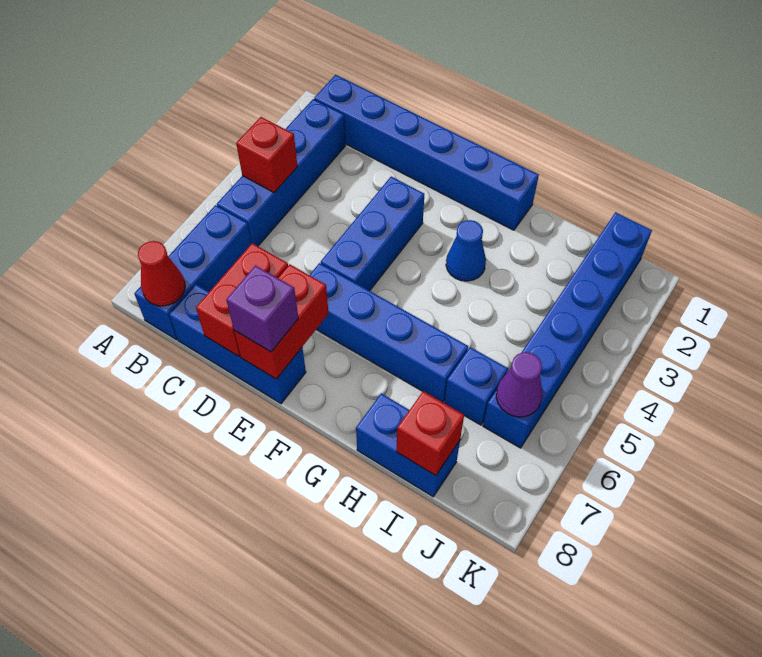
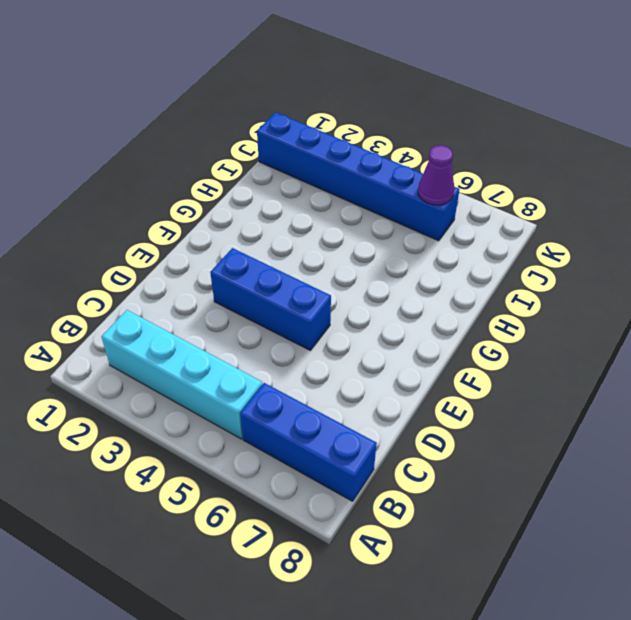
cyan 1x4 brick [102,310,263,439] -> blue 1x4 brick [217,99,346,246]
none -> blue 1x6 brick [314,75,539,230]
none -> blue 1x3 brick [169,284,306,404]
none -> blue 1x4 brick [310,263,468,402]

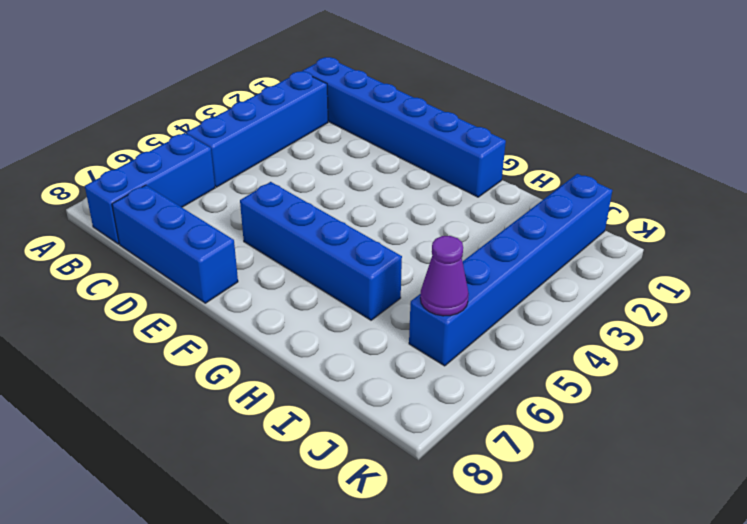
none -> blue 1x3 brick [321,177,424,291]
none -> blue 1x1 cone [446,220,486,281]
none -> blue 1x2 brick [356,393,460,497]

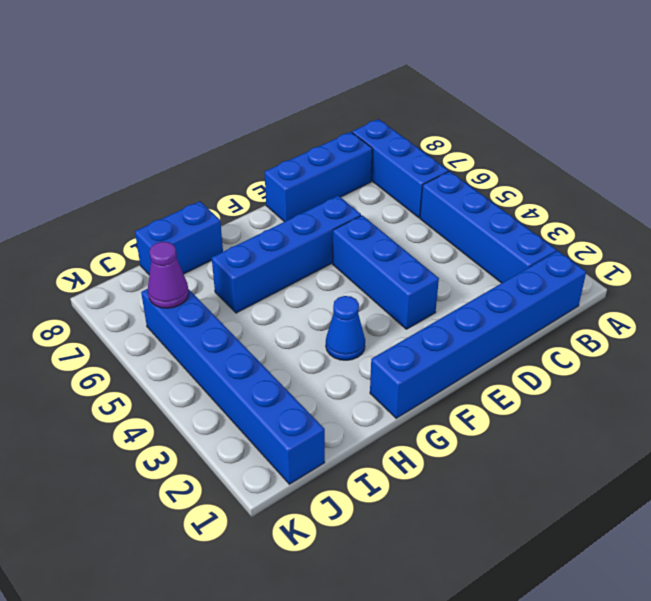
none -> blue 1x1 brick [444,347,508,425]
none -> red 1x1 brick [236,117,298,192]
none -> red 1x1 cone [138,241,185,306]

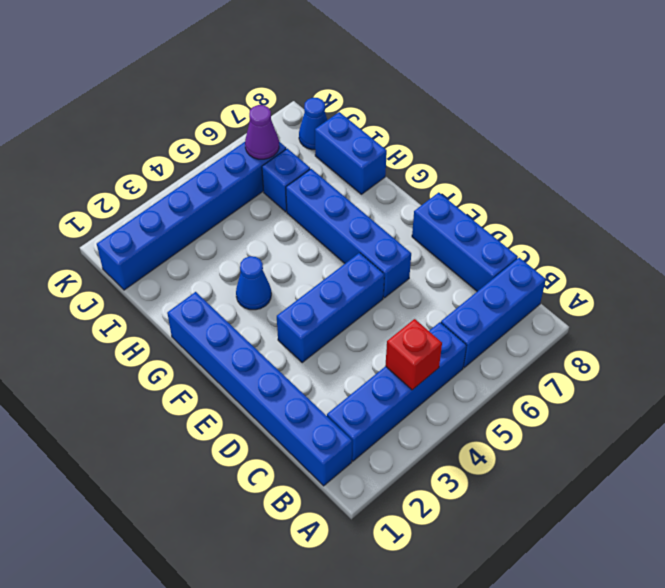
blue 1x1 cone [299,98,327,150] -> none
none -> red 1x1 cone [138,241,185,306]
none -> red 1x2 brick [196,243,288,356]
none -> red 1x2 brick [234,264,329,379]

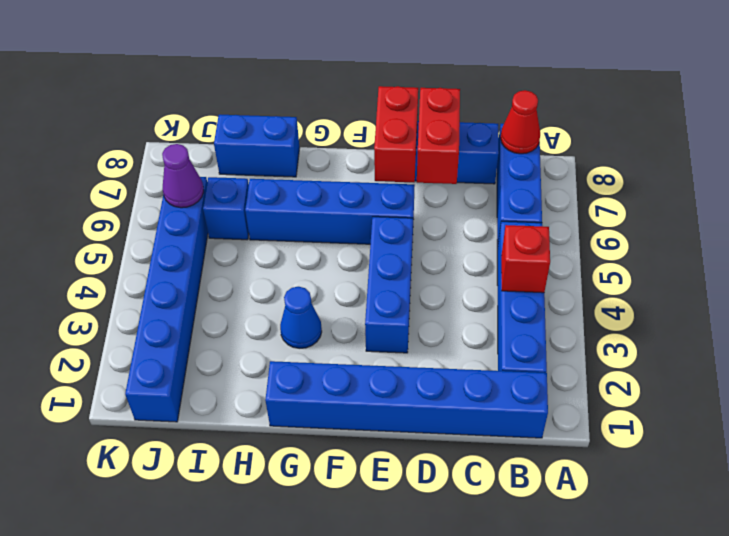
none -> red 1x1 brick [396,391,464,476]
none -> purple 1x1 brick [226,266,298,352]

